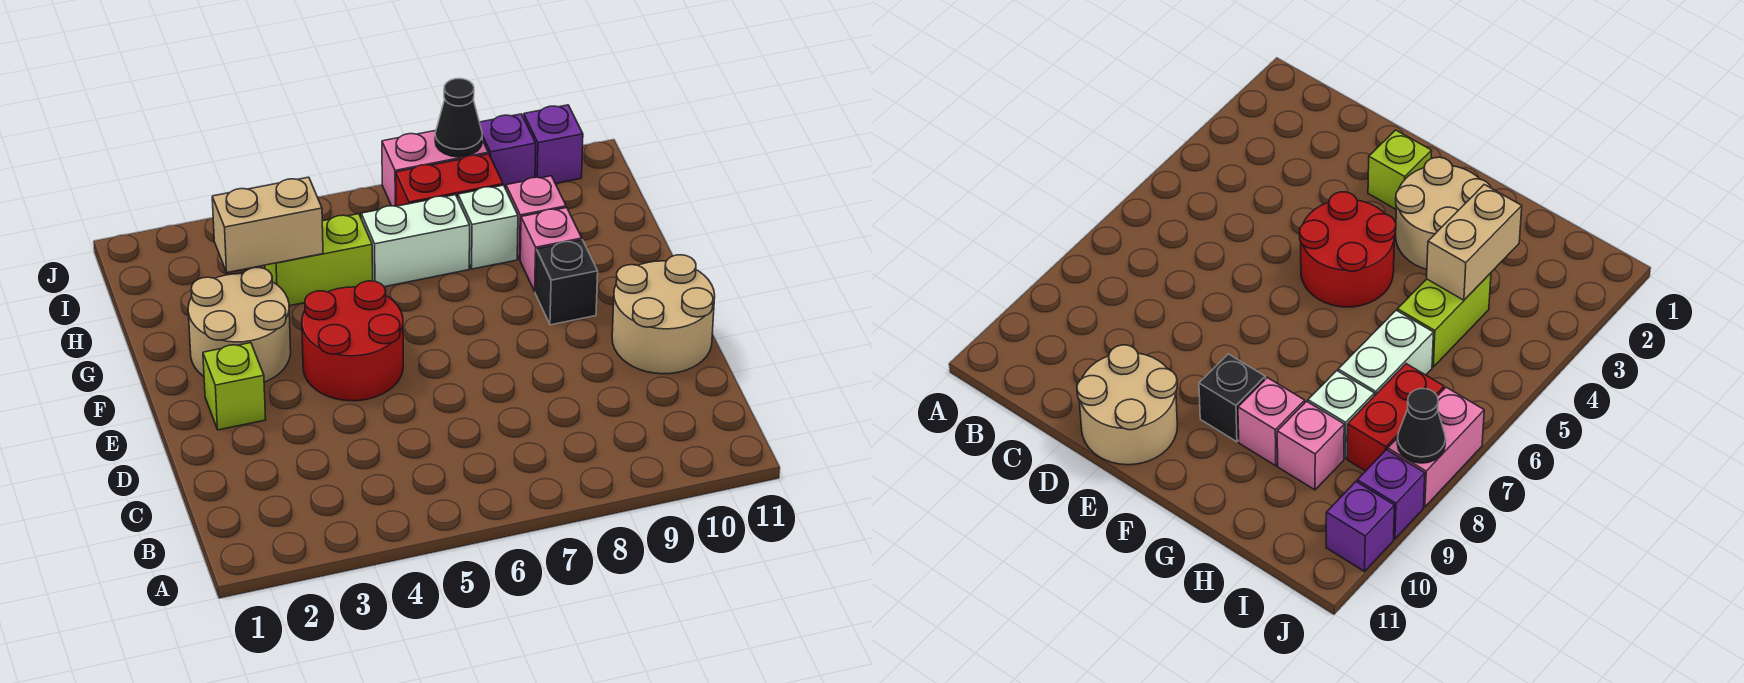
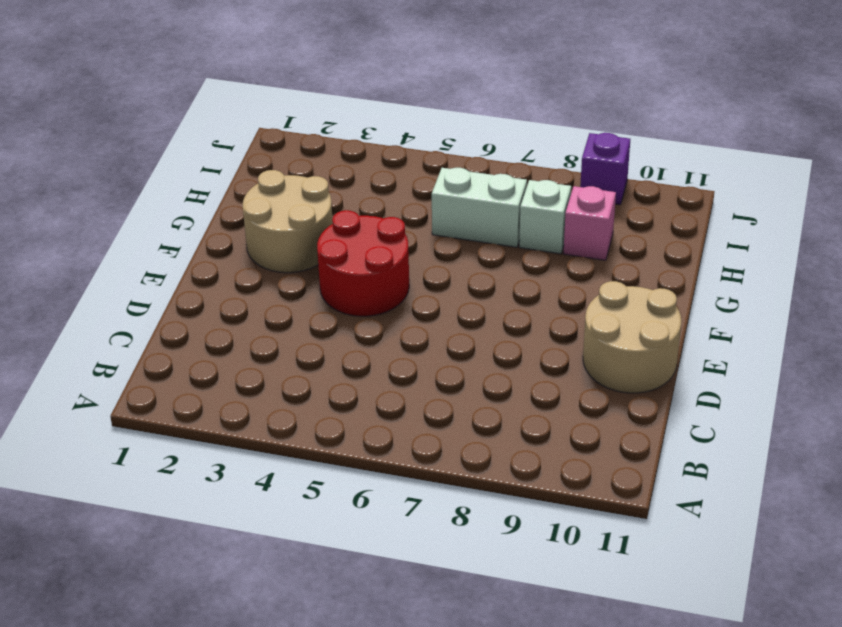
none -> lime 1x1 brick [203,343,266,430]
none -> black 1x1 brick [535,240,598,325]
none -> pink 1x1 brick [520,208,582,291]

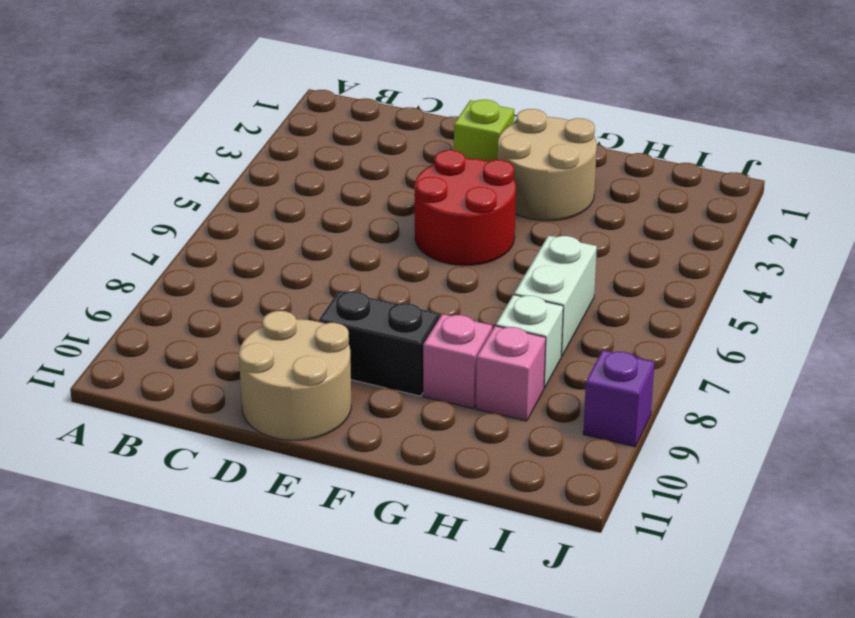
black 1x2 brick [319,291,440,396] -> black 1x1 brick [535,240,598,325]
none -> lime 1x2 brick [265,214,373,306]
none -> red 1x2 brick [396,154,503,206]
none -> pink 1x2 brick [382,131,488,206]

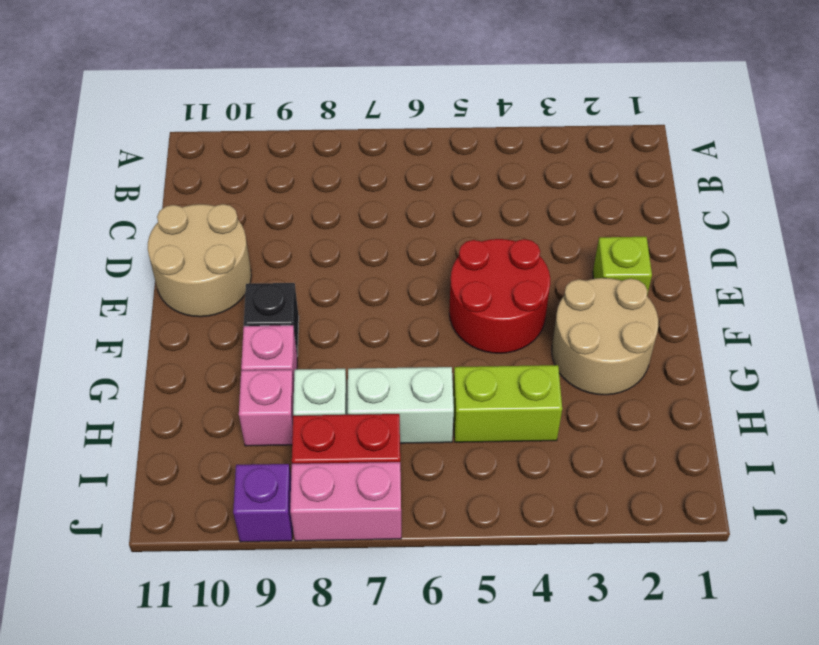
none -> purple 1x1 brick [524,105,583,184]
none -> tan 1x2 brick [212,177,323,273]
none -> black 1x1 cone [435,78,482,157]

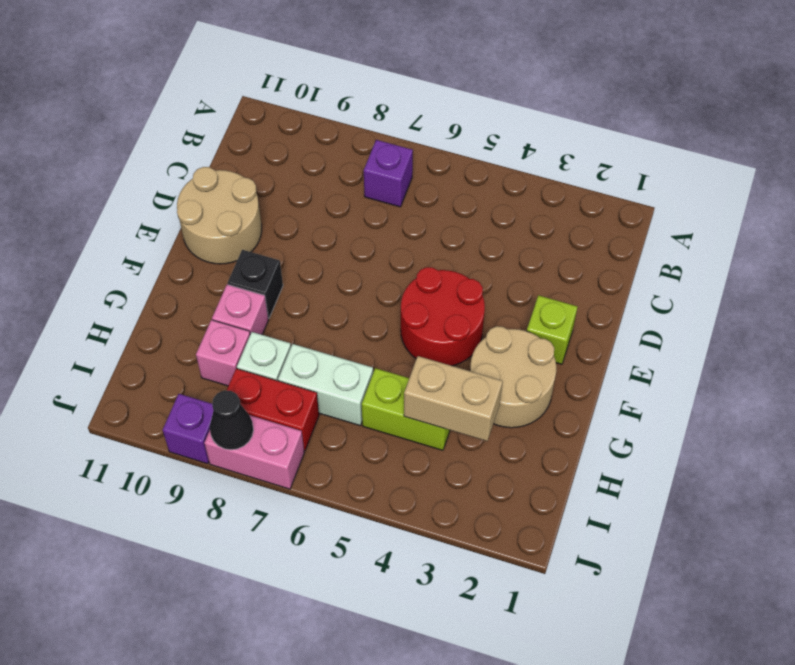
purple 1x1 brick [364,140,413,207] -> purple 1x1 brick moved to [524,105,583,184]

